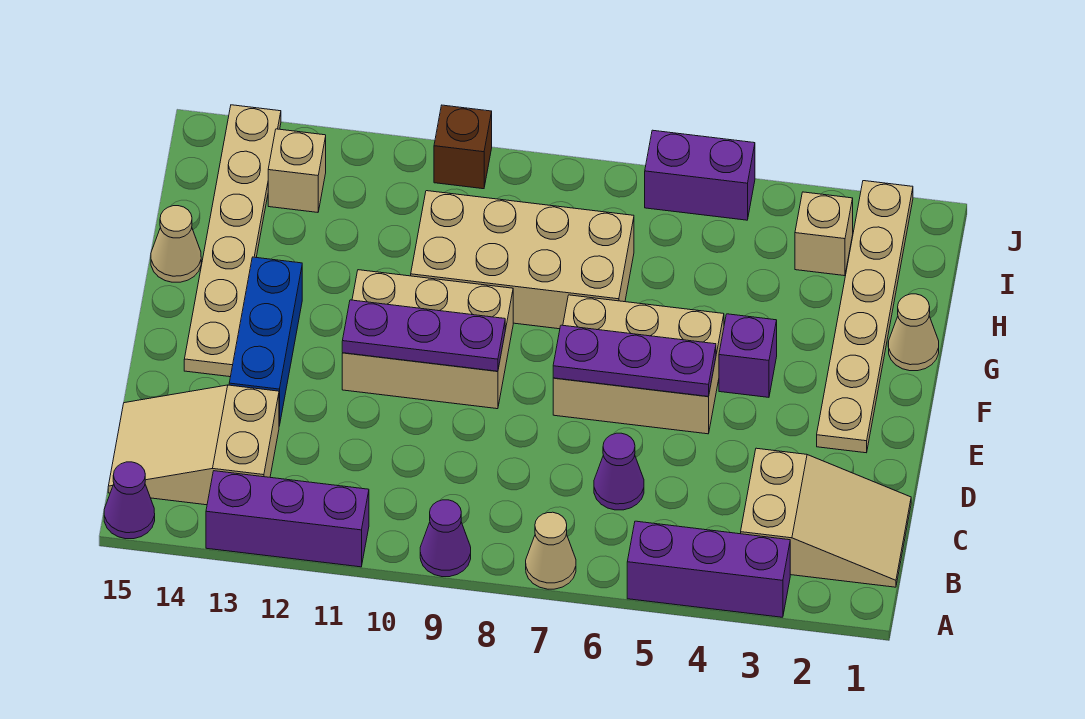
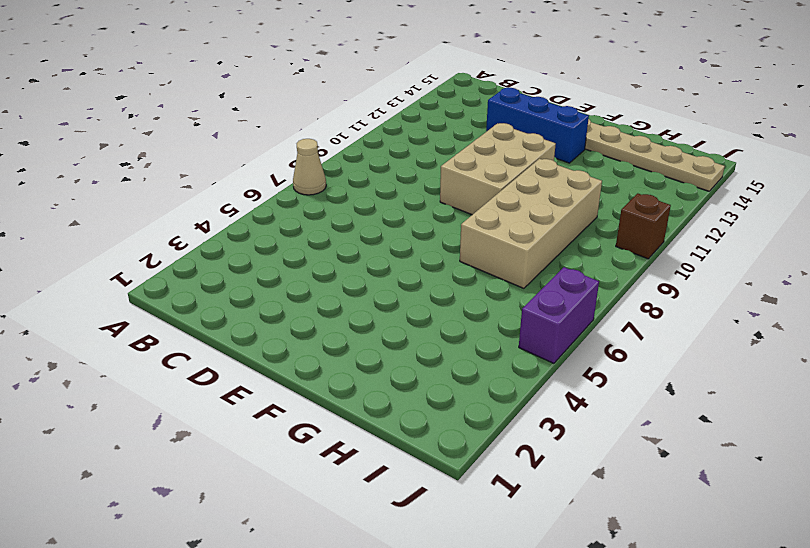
none -> purple 1x3 brick [627,521,790,617]
none -> purple 1x1 cone [420,500,471,577]
none -> purple 1x3 brick [206,471,369,567]

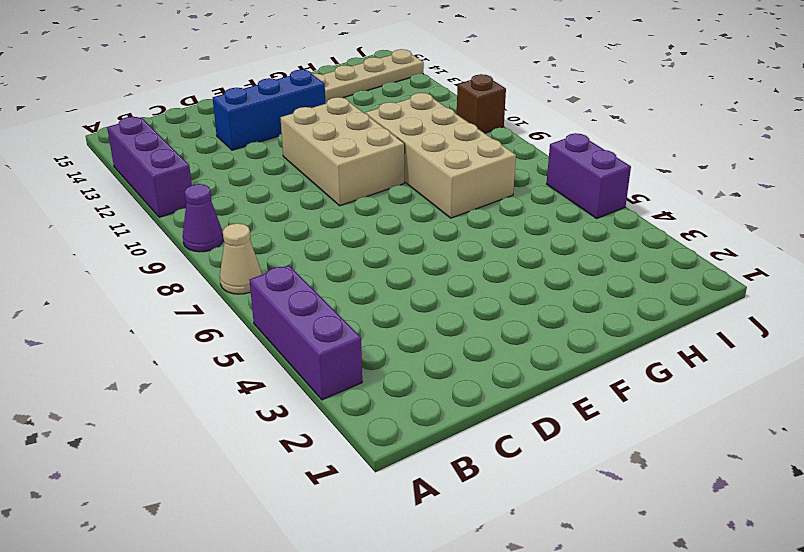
none -> purple 1x1 cone [104,462,155,539]
none -> tan 2x3 slope [741,448,911,587]
none -> tan 2x3 slope [108,385,279,505]

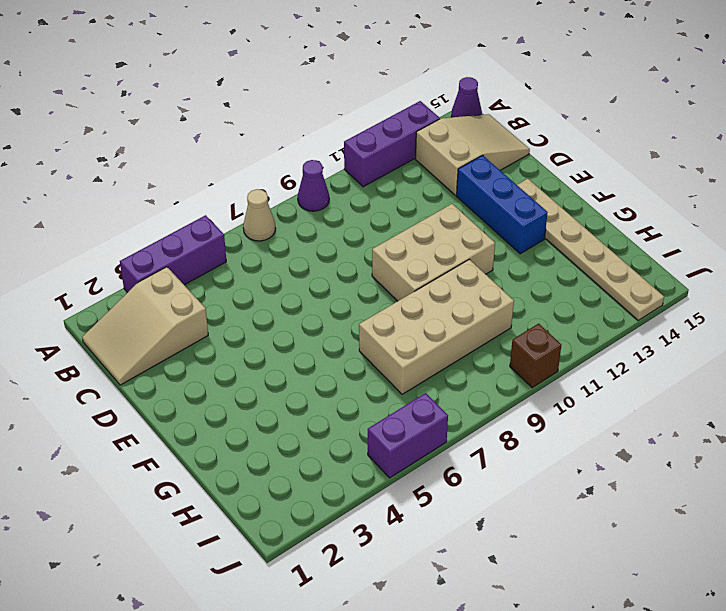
none -> purple 1x1 cone [594,433,644,510]
none -> tan 1x6 plate [817,181,913,453]
none -> tan 2x3 brick [553,295,724,434]

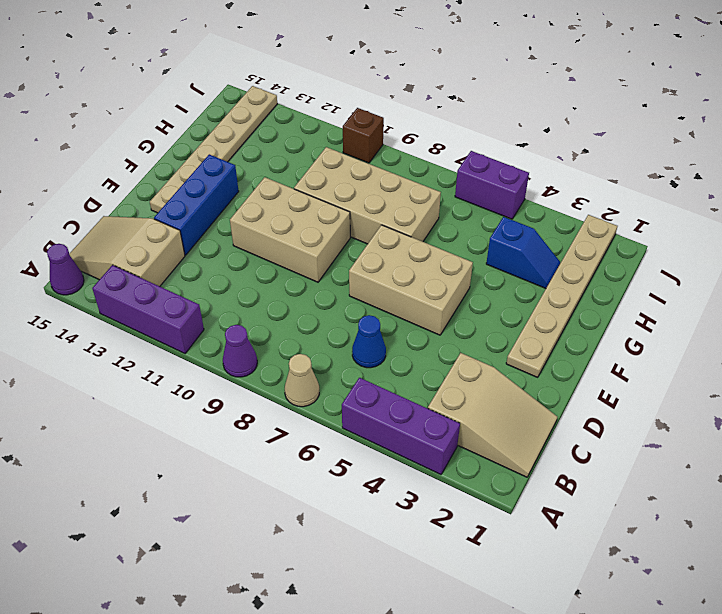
blue 1x1 cone [352,315,386,368] -> purple 1x1 cone [594,433,644,510]
blue 1x2 slope [486,217,560,288] -> none
none -> purple 1x1 brick [719,314,777,397]
none -> tan 1x1 cone [888,294,939,371]
none -> tan 1x1 cone [151,206,201,282]

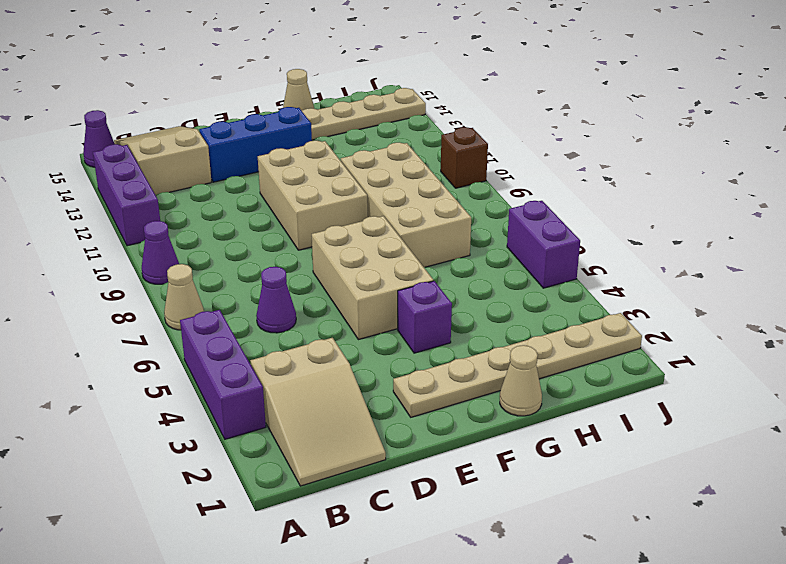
none -> tan 1x1 brick [795,192,853,276]
none -> tan 1x1 brick [268,129,326,212]
none -> purple 1x3 plate [553,325,716,397]

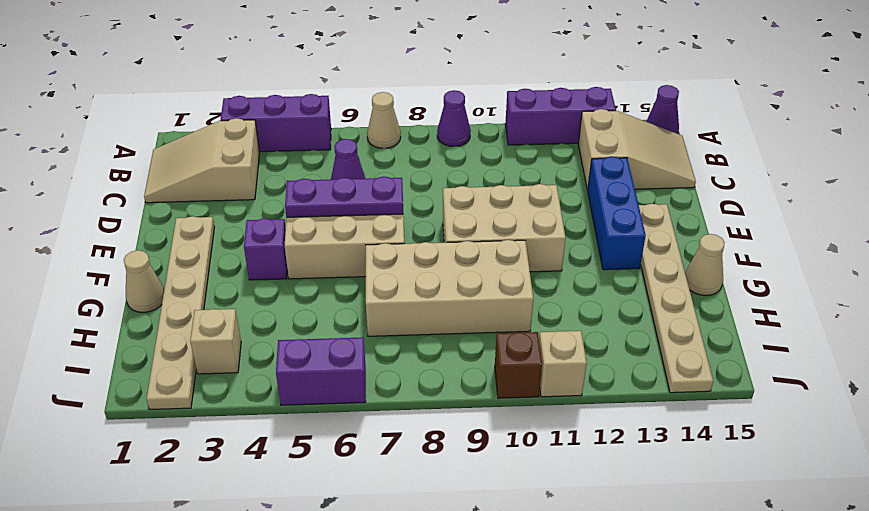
tan 1x1 brick [539,331,587,397] -> tan 1x1 brick moved to [268,129,326,212]
none -> purple 1x3 plate [342,300,505,371]

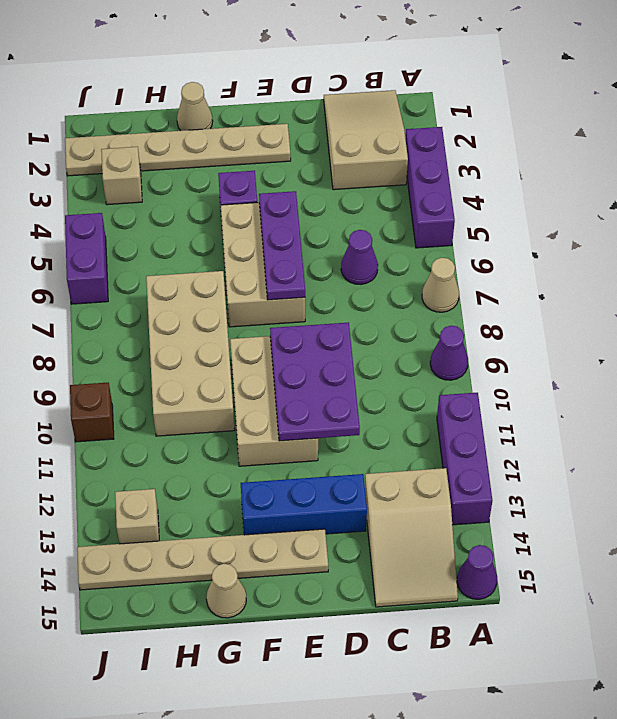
purple 2x3 plate [270,323,360,441] -> purple 1x3 plate [342,300,505,371]

